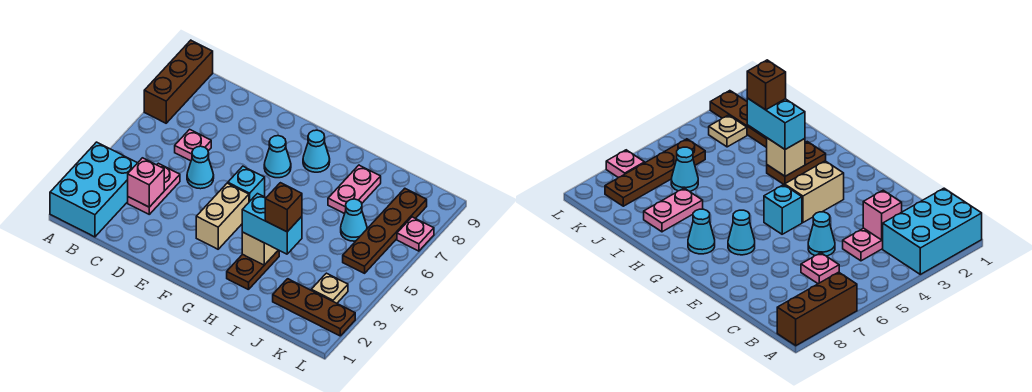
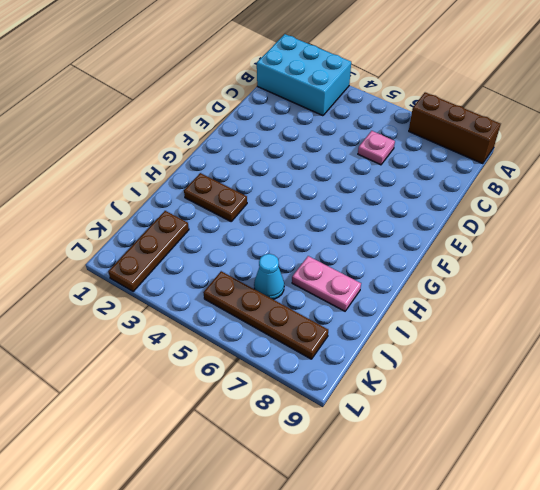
none -> pink 1x2 plate [128,163,180,214]
none -> cyan 1x1 cone [187,146,214,189]
none -> tan 1x2 brick [196,183,249,249]

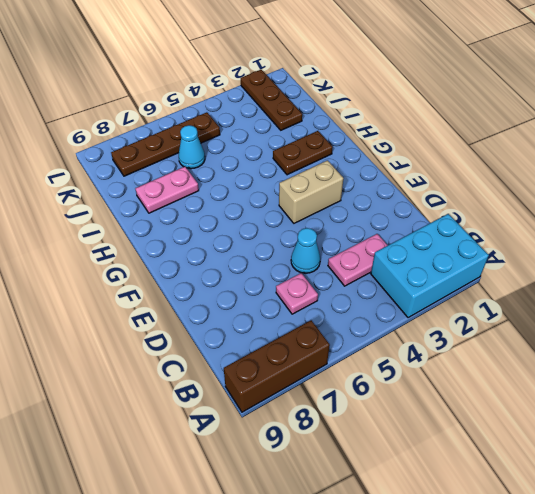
none -> cyan 1x1 brick [228,166,265,202]
none -> cyan 1x1 cone [264,136,291,178]
none -> cyan 1x1 cone [303,130,330,172]

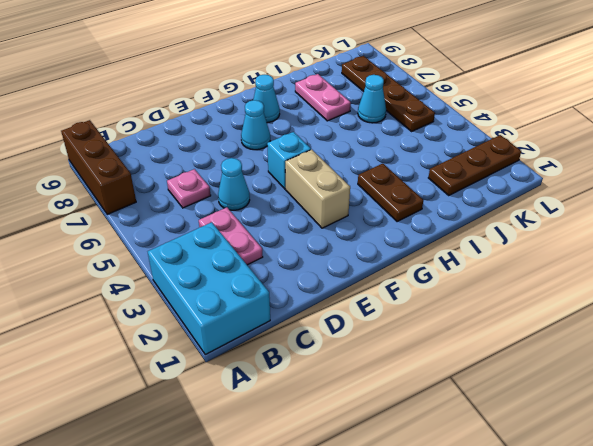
none -> tan 1x1 plate [311,273,348,303]
none -> pink 1x1 plate [397,217,434,251]
none -> pink 1x1 brick [128,158,164,207]

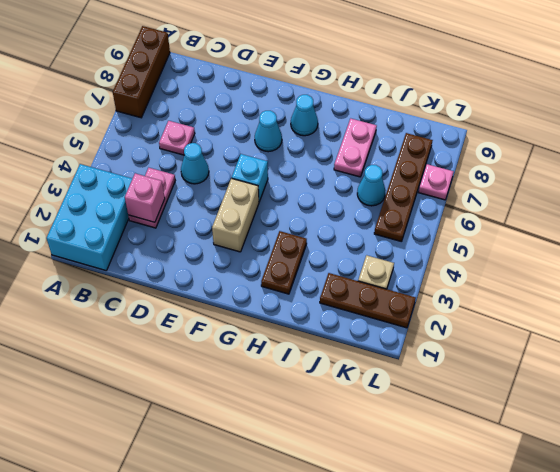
none -> tan 1x1 brick [242,232,278,265]
none -> cyan 1x2 brick [242,194,302,254]
none -> brown 1x1 brick [265,183,302,232]

